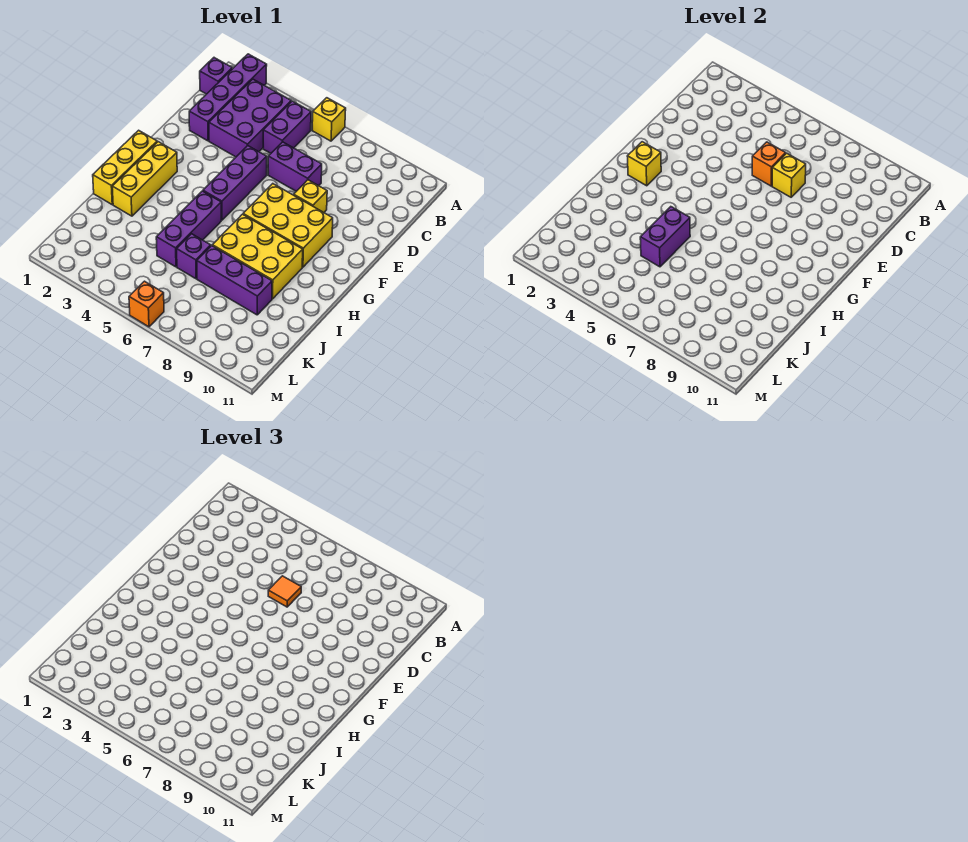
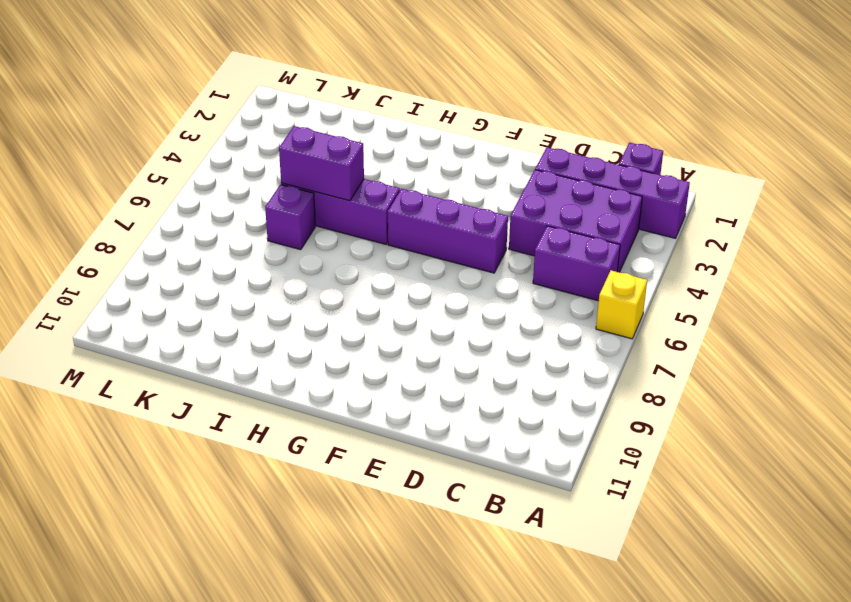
none -> purple 1x2 brick [268,142,322,191]
none -> yellow 1x1 brick [294,180,327,212]
none -> yellow 2x3 brick [243,184,333,267]

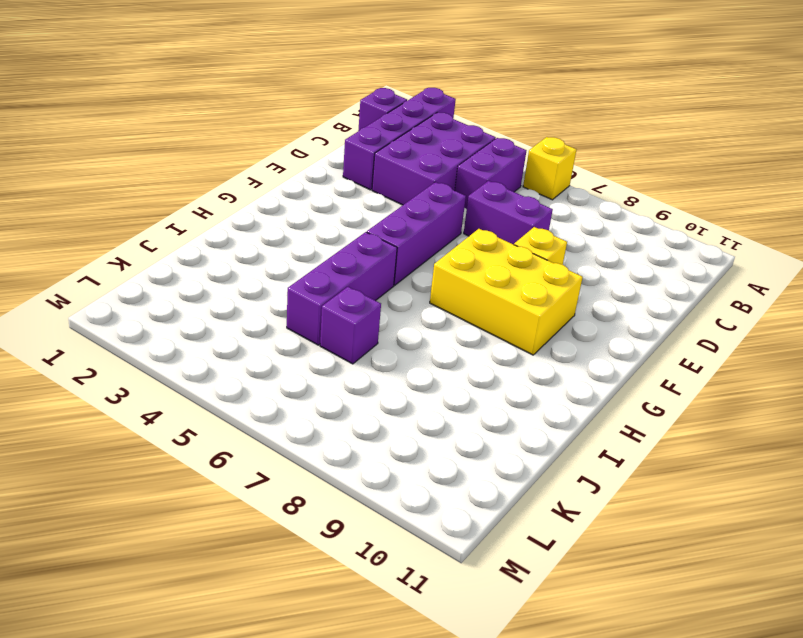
none -> yellow 1x3 brick [93,130,157,204]
none -> yellow 1x3 brick [112,142,177,216]
none -> yellow 2x3 brick [212,214,303,299]

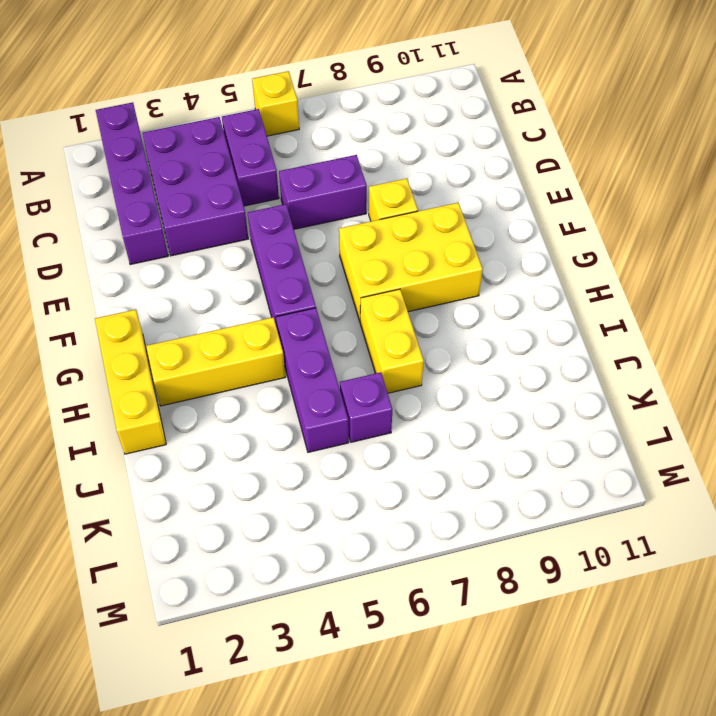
yellow 1x3 brick [146,317,285,406] -> yellow 1x3 brick turned to [112,142,177,216]
yellow 1x2 brick [360,289,424,393] -> yellow 2x3 brick [212,214,303,299]
none -> purple 1x1 brick [200,58,232,94]
none -> purple 1x3 brick [197,246,272,315]
none -> orange 1x1 brick [129,281,164,327]

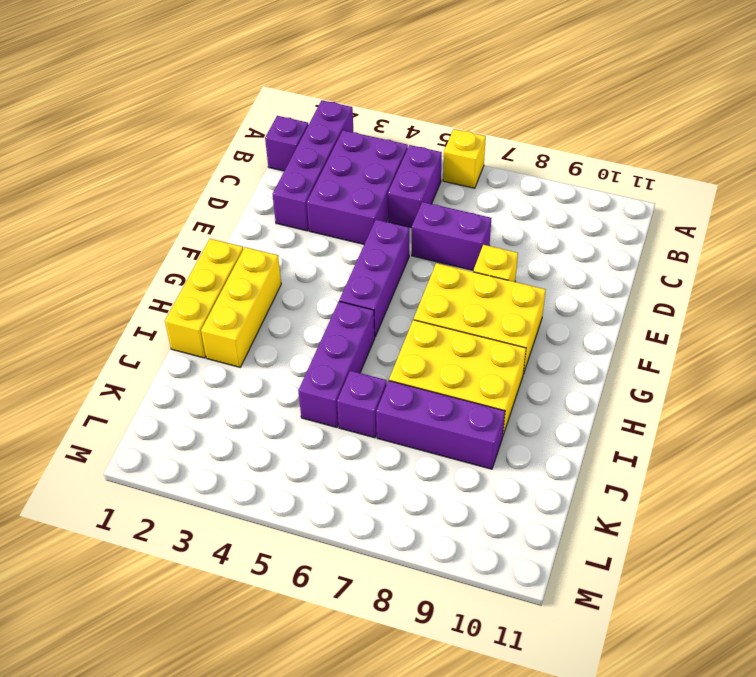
none -> orange 1x1 brick [129,281,164,327]
none -> orange 1x1 brick [752,142,786,186]
none -> yellow 1x1 brick [772,153,806,197]

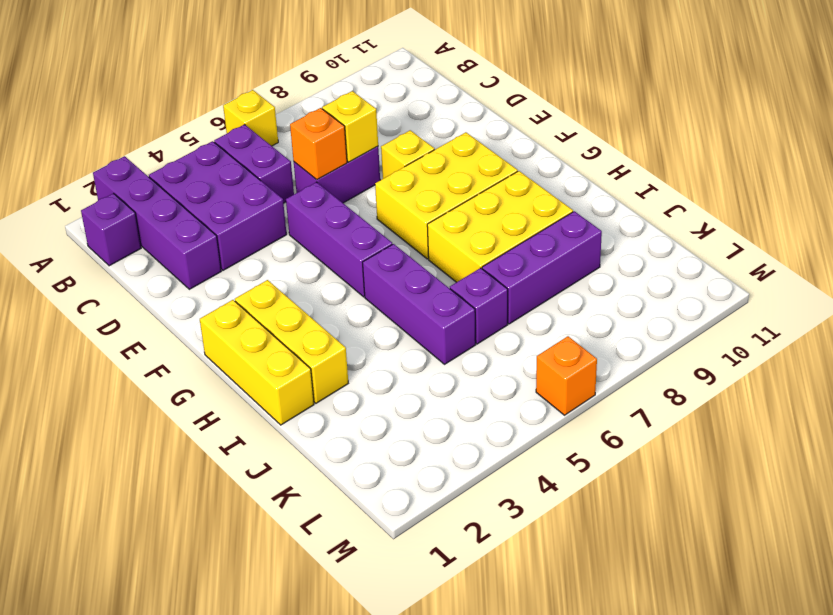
none -> yellow 1x1 brick [627,142,661,186]
none -> purple 1x2 brick [640,207,690,267]
none -> orange 1x1 tile [268,576,301,607]

